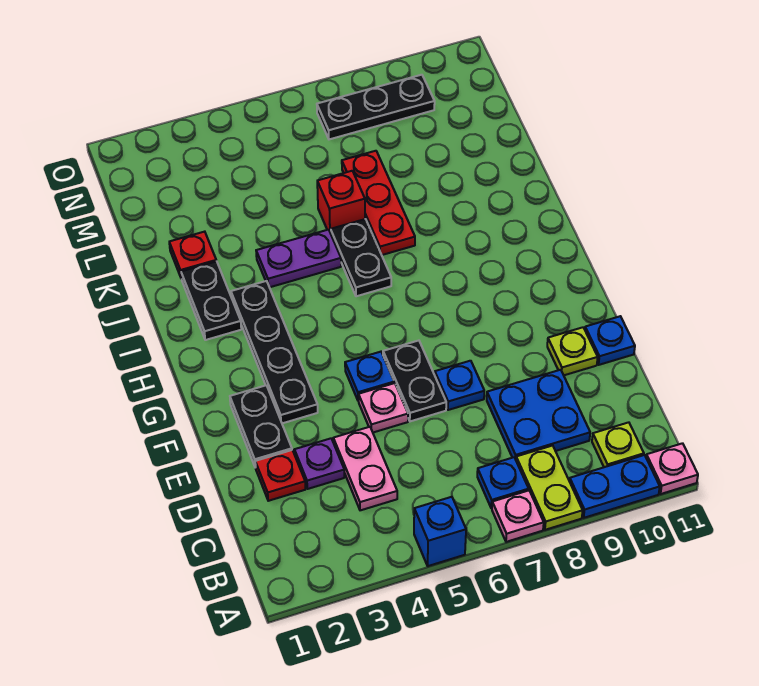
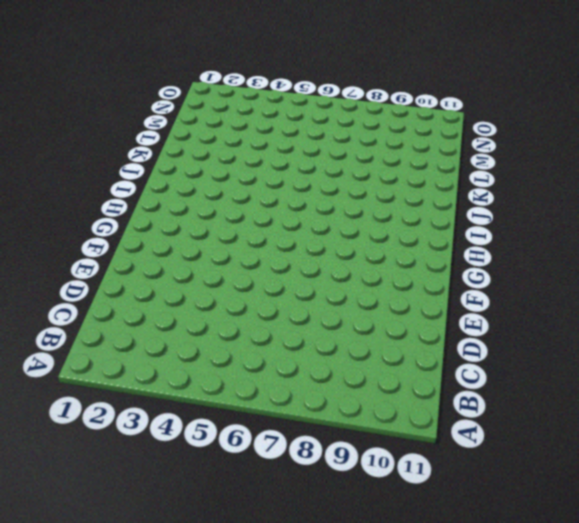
none -> blue 1x1 brick [414,497,466,566]
none -> pink 1x1 plate [492,490,544,542]
none -> lime 1x2 plate [516,446,583,530]

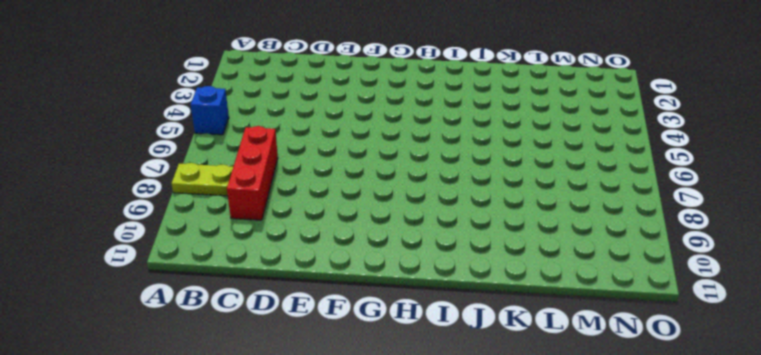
red 1x3 brick [227,126,278,220] -> blue 2x2 plate [487,370,590,460]
none -> pink 1x1 plate [492,490,544,542]
none -> blue 1x2 plate [569,455,660,518]
none -> pink 1x1 plate [646,443,698,494]

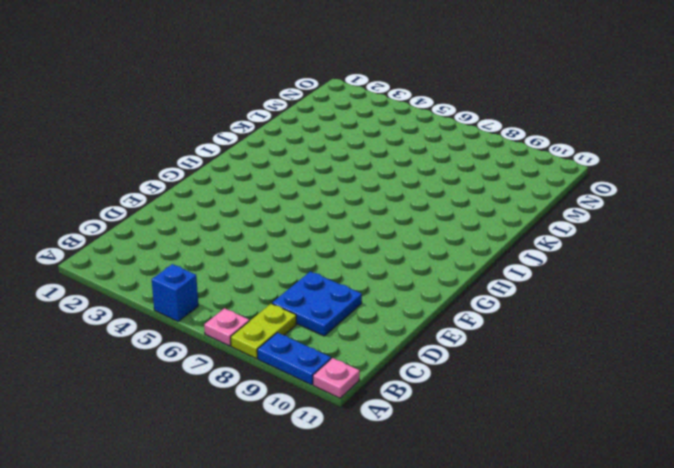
none -> blue 1x1 plate [477,457,529,508]
none -> lime 1x1 plate [592,422,644,467]
none -> pink 1x2 plate [333,427,397,510]

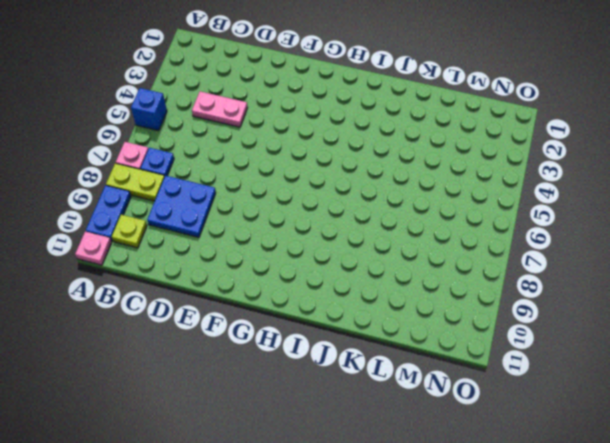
none -> red 1x1 plate [255,450,305,501]
none -> purple 1x1 plate [294,438,344,489]
none -> black 1x2 plate [230,385,292,467]

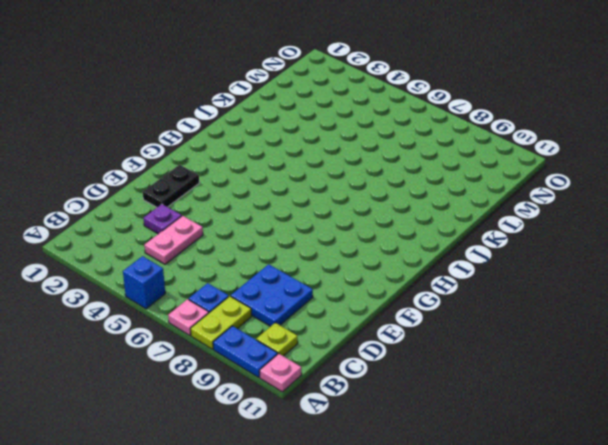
none -> red 1x1 plate [255,450,305,501]
none -> pink 1x1 plate [358,383,408,432]
none -> black 1x2 plate [383,341,446,421]

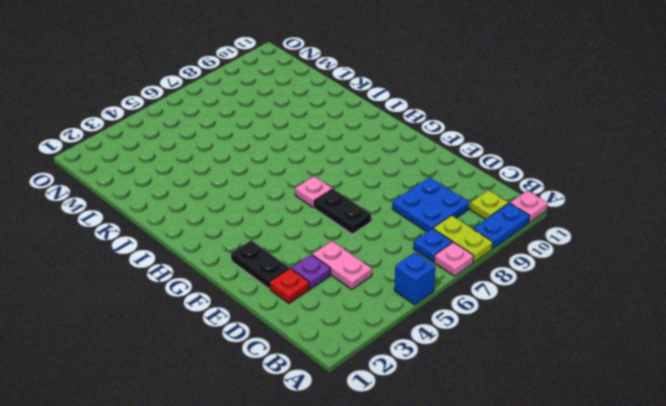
pink 1x1 plate [295,176,332,208] -> pink 1x1 plate moved to [358,383,408,432]
none -> blue 1x1 plate [435,361,484,410]
none -> lime 1x1 plate [547,327,598,375]
none -> blue 1x1 plate [585,316,635,365]

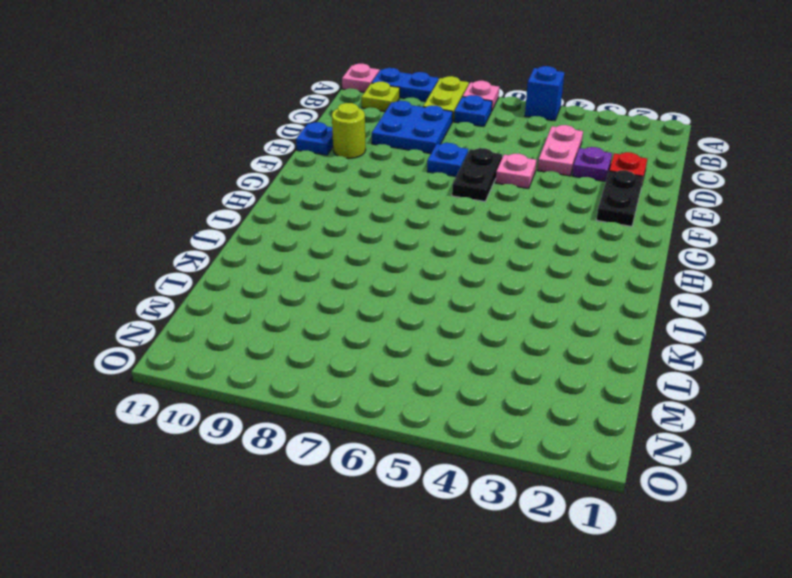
lime 1x1 round brick [332,103,366,158] -> lime 1x1 plate [547,327,598,375]
none -> black 1x4 plate [231,281,318,423]
none -> blue 1x1 plate [345,352,394,401]
none -> black 1x2 plate [181,261,241,340]

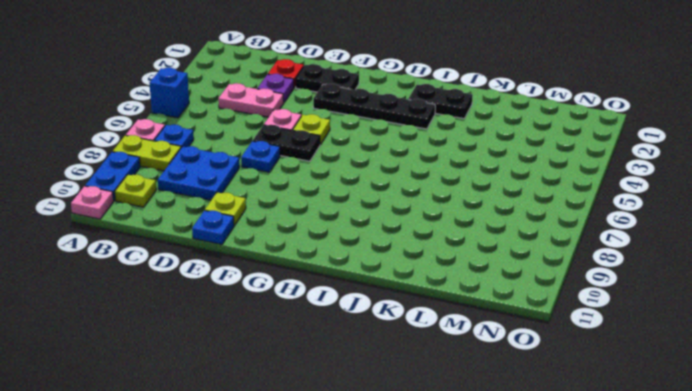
lime 1x1 plate [293,114,330,144] -> blue 1x1 plate [345,352,394,401]
none -> black 1x2 plate [331,219,391,296]
none -> purple 1x2 plate [256,230,341,287]
none -> red 1x3 plate [342,151,415,255]

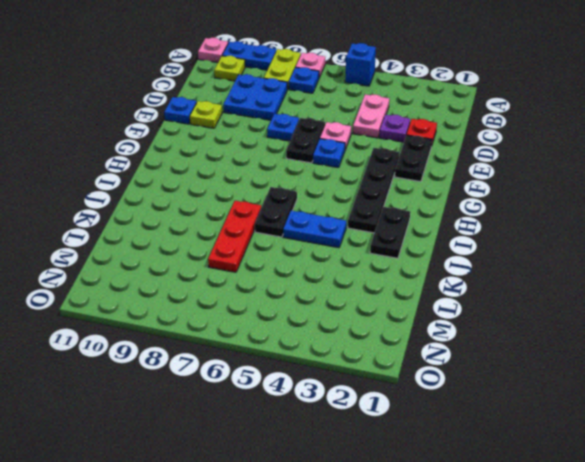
blue 1x2 plate [283,211,346,248] -> purple 1x2 plate [256,230,341,287]
none -> red 1x1 plate [169,232,216,279]
none -> red 1x1 brick [317,171,365,233]
none -> black 1x3 plate [317,75,435,139]

